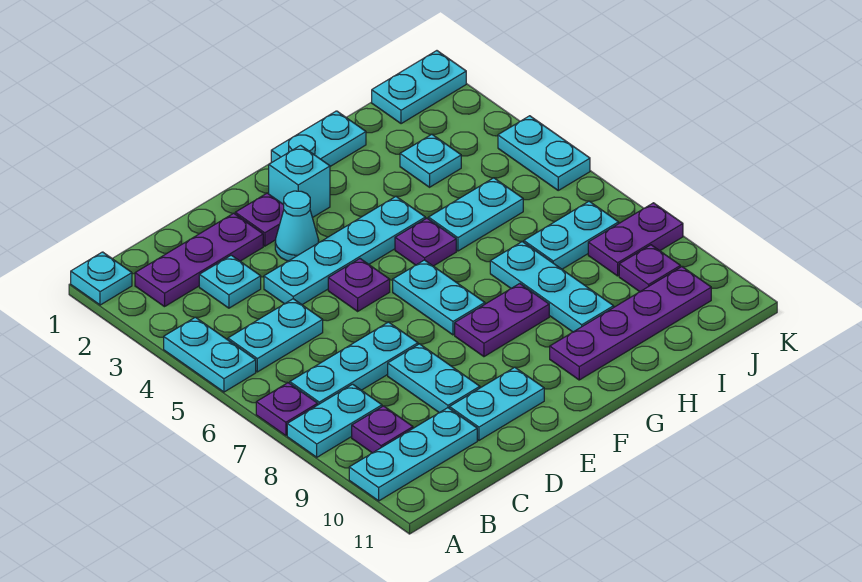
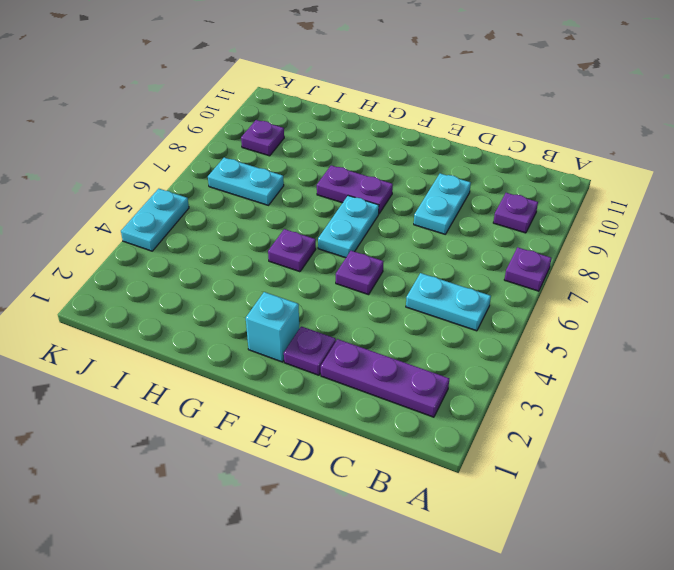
none -> cyan 1x1 plate [71,252,132,305]
none -> cyan 1x2 plate [164,317,256,392]
none -> cyan 1x2 plate [287,384,382,457]
none -> cyan 1x3 plate [349,408,477,501]

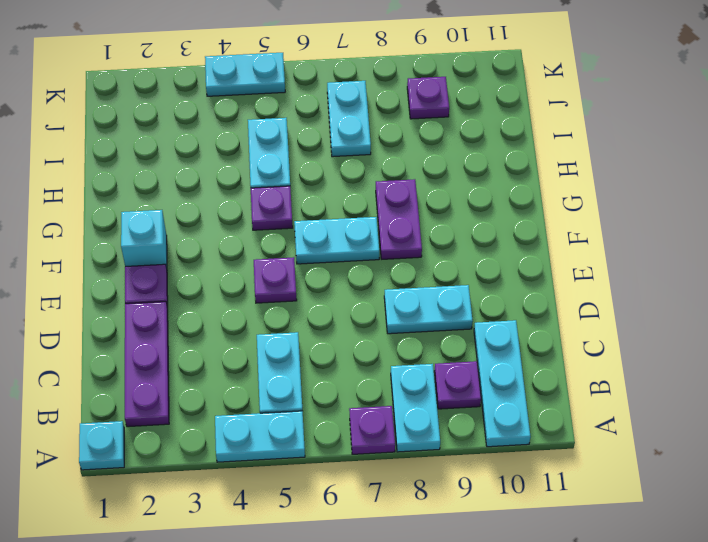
none -> cyan 1x3 plate [290,322,418,405]
none -> cyan 1x1 plate [199,255,261,308]
none -> cyan 1x4 plate [264,196,425,305]
none -> cyan 1x2 plate [450,367,544,440]

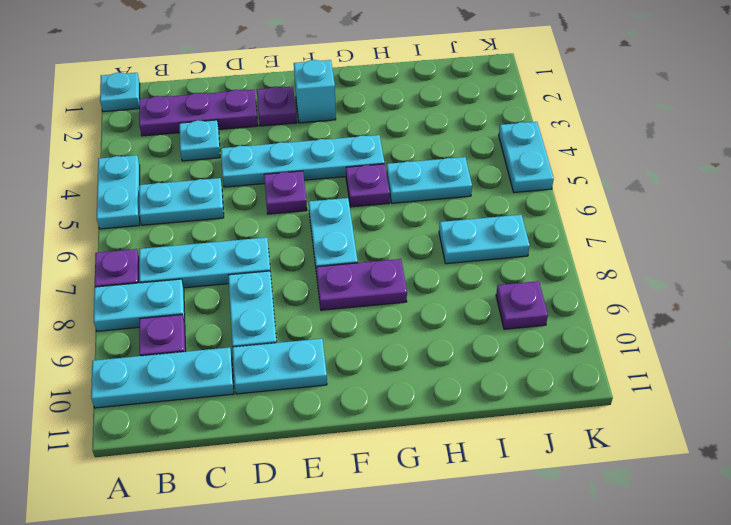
none -> cyan 1x1 cone [275,191,319,261]
none -> cyan 1x2 plate [271,111,366,166]
none -> purple 1x4 plate [550,267,711,380]
none -> cyan 1x3 plate [490,242,614,332]

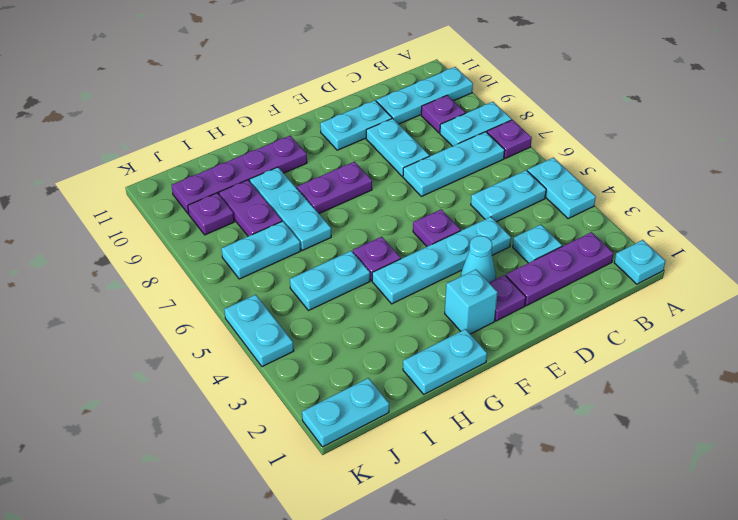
purple 1x2 plate [219,180,282,236] -> purple 1x2 plate turned to [588,203,683,276]
none -> cyan 1x2 plate [393,260,485,335]
none -> cyan 1x1 plate [400,134,461,187]

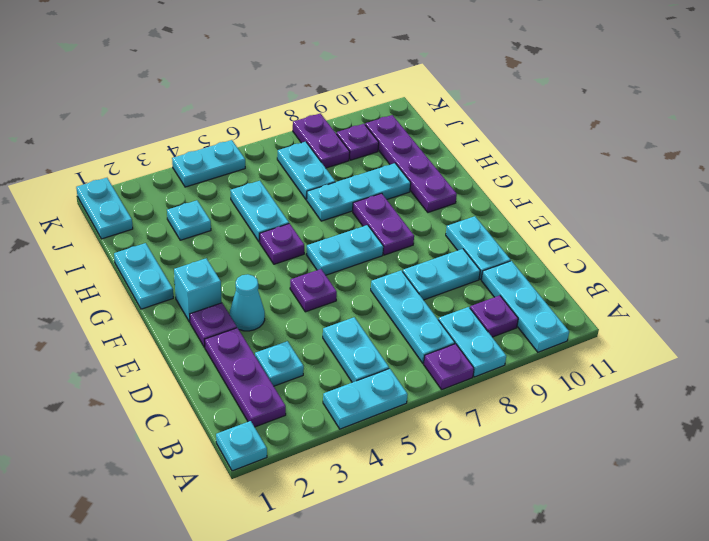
none -> cyan 1x4 plate [264,196,425,305]

